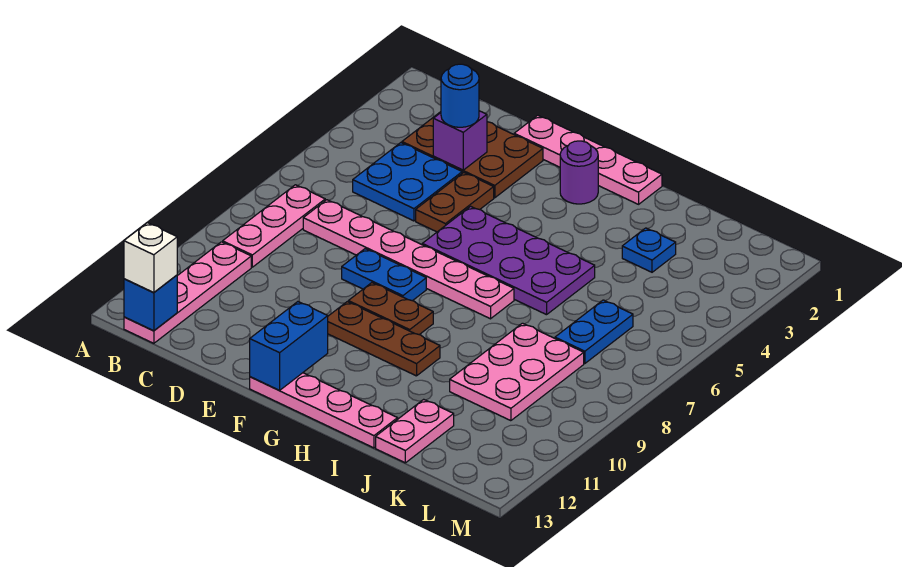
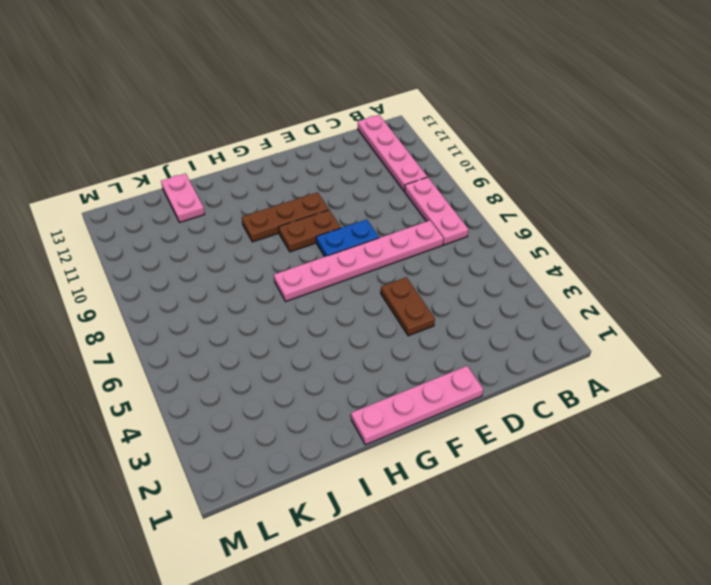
none -> brown 2x3 plate [402,112,543,198]
none -> blue 2x2 plate [353,143,462,221]
none -> purple 2x4 plate [422,206,595,315]

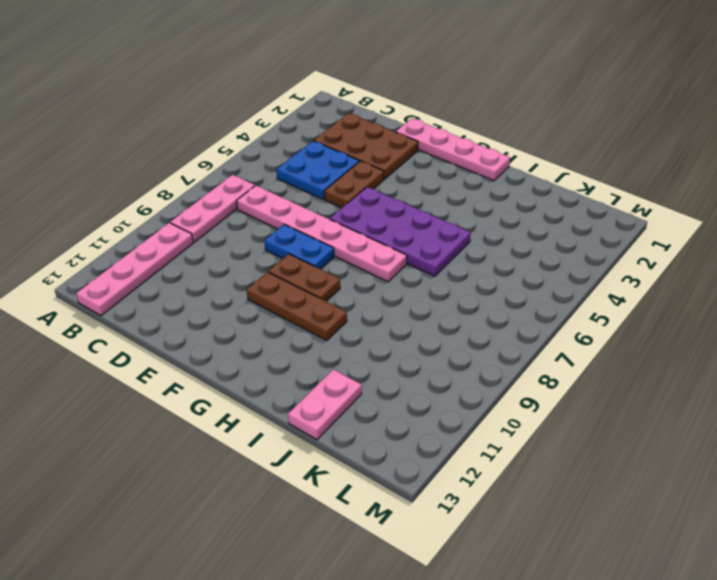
none -> pink 1x4 plate [250,373,398,448]
none -> purple 1x1 round brick [560,141,598,204]
none -> blue 1x1 plate [622,228,676,272]

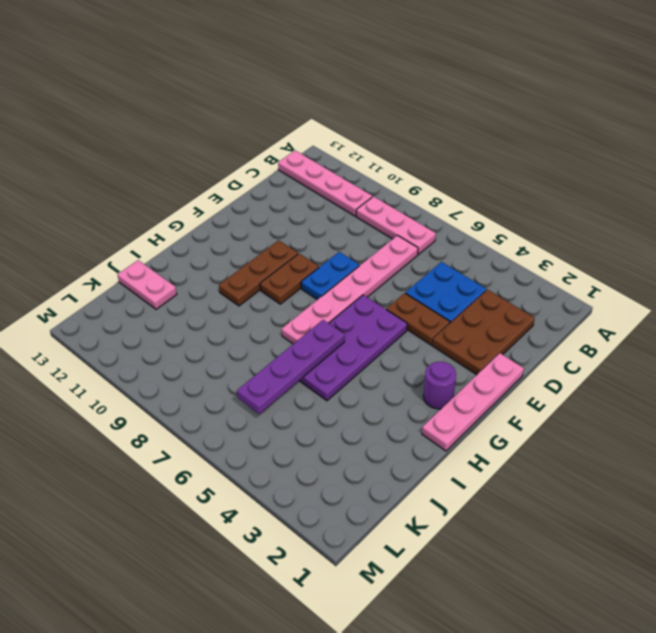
purple 1x4 plate [237,320,345,414] -> none
none -> pink 1x4 plate [250,373,398,448]
none -> blue 1x1 plate [622,228,676,272]
none -> pink 2x3 plate [450,323,584,421]

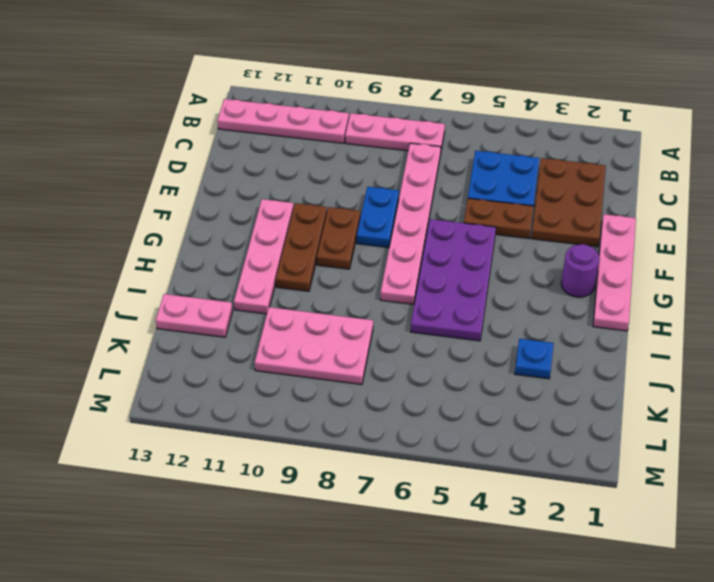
pink 1x4 plate [234,199,294,314] -> pink 1x4 plate moved to [250,373,398,448]
none -> blue 1x2 plate [555,300,633,363]
none -> blue 1x1 brick [124,275,177,331]
none -> purple 1x1 brick [433,111,487,170]

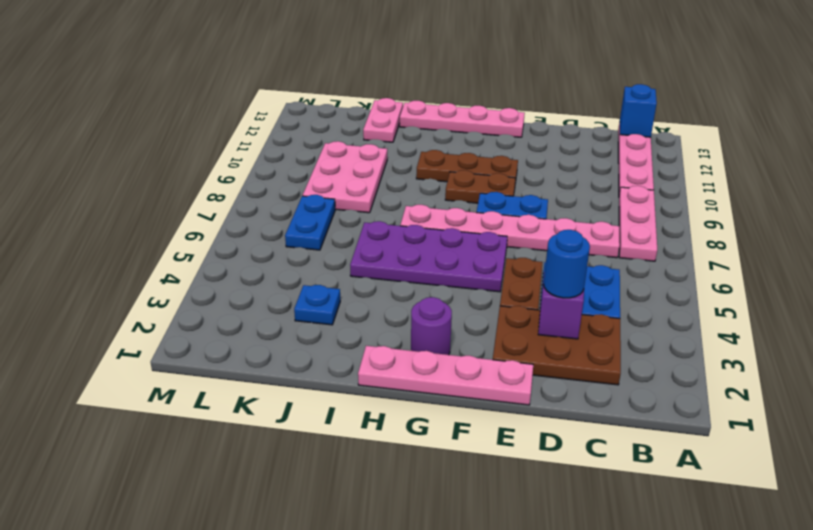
none -> blue 1x2 brick [250,302,328,390]
none -> white 1x1 brick [124,223,177,293]

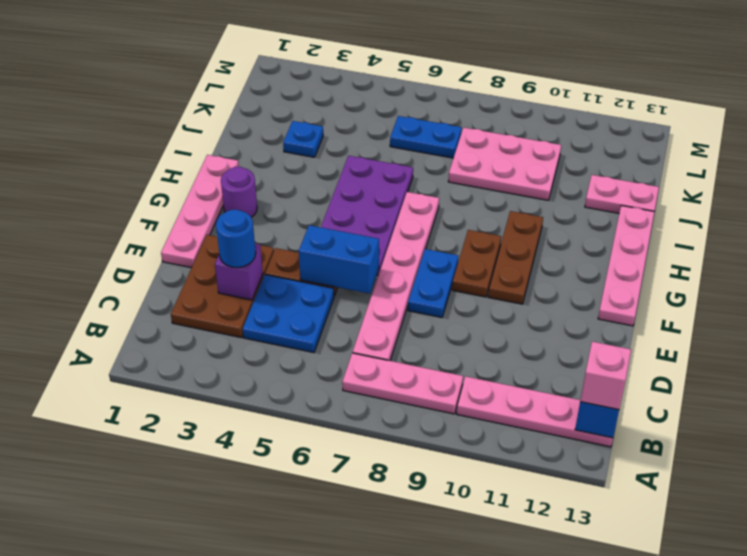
pink 1x1 brick [580,342,631,410] -> white 1x1 brick [124,223,177,293]
blue 1x2 brick [299,225,379,294] -> blue 1x2 brick moved to [250,302,328,390]

